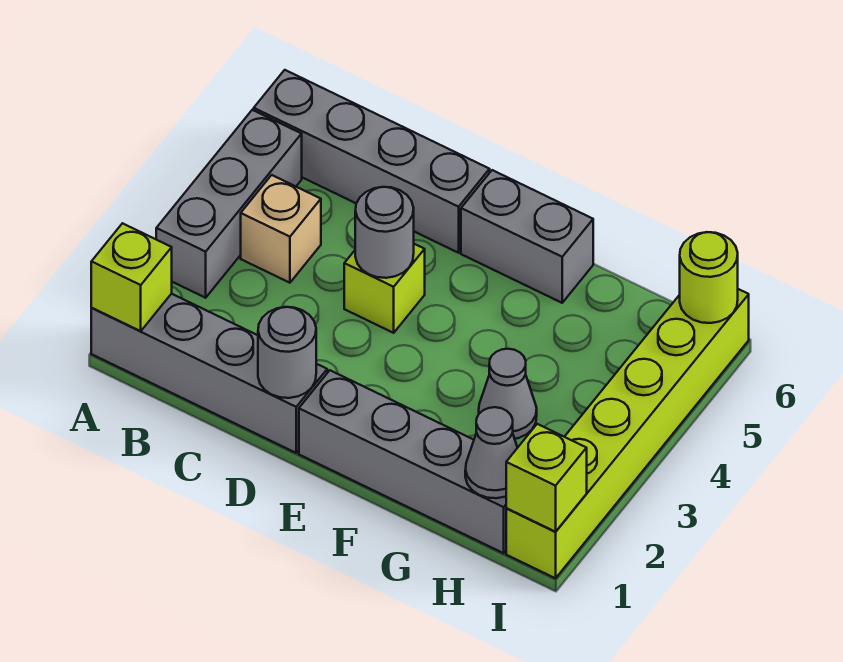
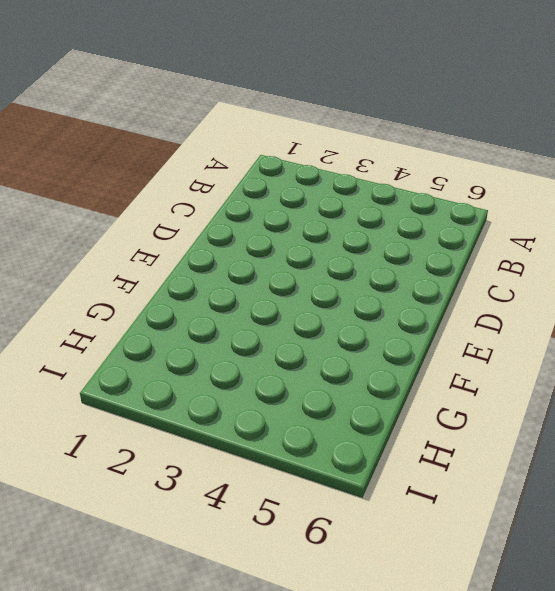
none -> grey 1x4 brick [91,294,327,453]
none -> grey 1x3 brick [156,110,302,298]
none -> grey 1x4 brick [254,70,490,253]

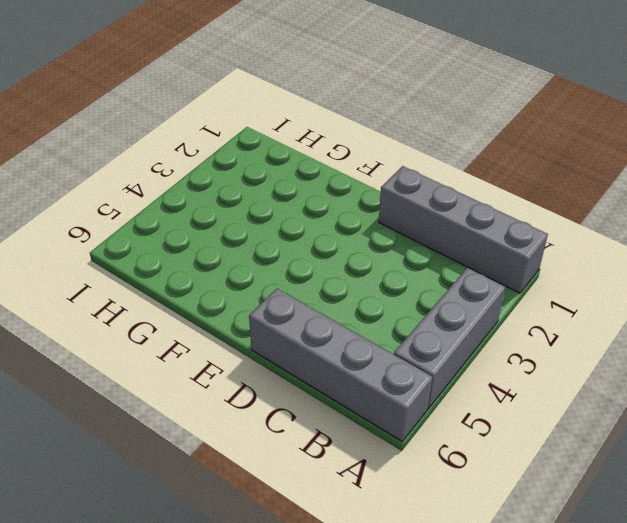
none -> tan 1x1 brick [241,175,321,283]
none -> lime 1x1 brick [344,244,425,333]
none -> grey 1x4 brick [299,370,507,553]

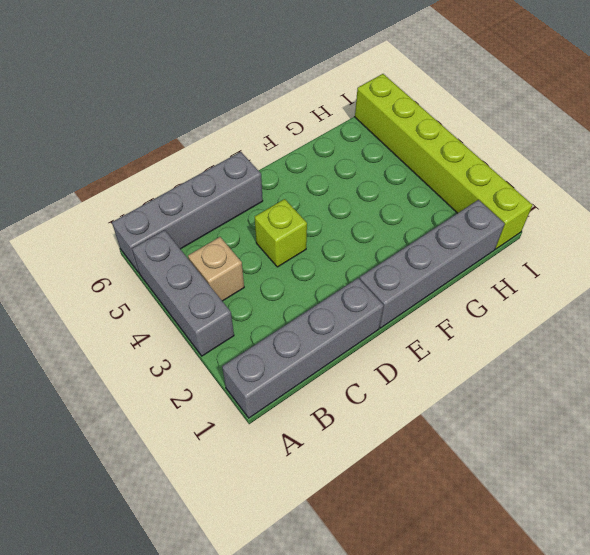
none -> grey 1x2 brick [461,170,593,303]
none -> grey 1x1 cone [479,349,537,439]
none -> lime 1x1 brick [91,223,172,331]

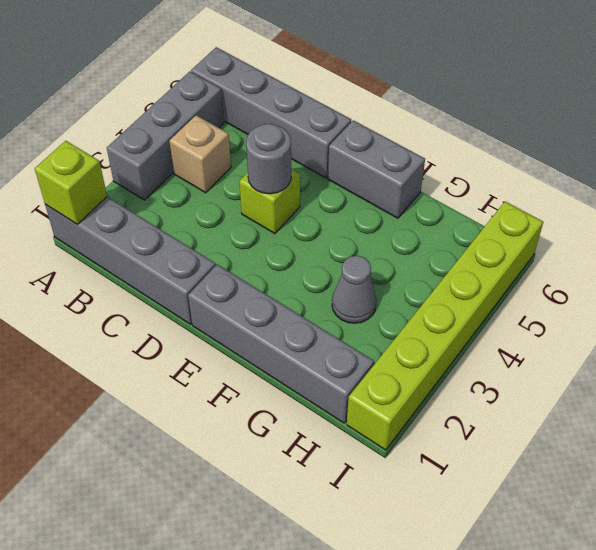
none -> grey 1x1 round brick [258,307,316,398]
none -> grey 1x1 cone [465,407,517,498]
none -> lime 1x1 brick [506,424,587,532]

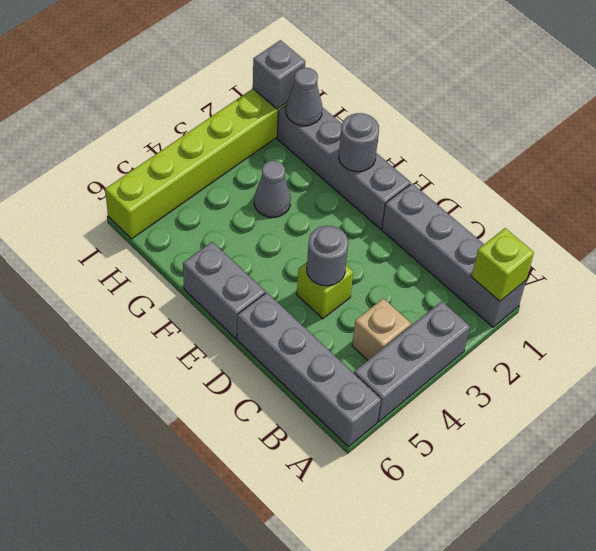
grey 1x1 round brick [339,113,379,172] -> grey 1x1 round brick moved to [258,307,316,398]
grey 1x1 brick [253,40,305,109] -> lime 1x1 brick [506,424,587,532]
none -> lime 1x1 round brick [680,232,738,323]

